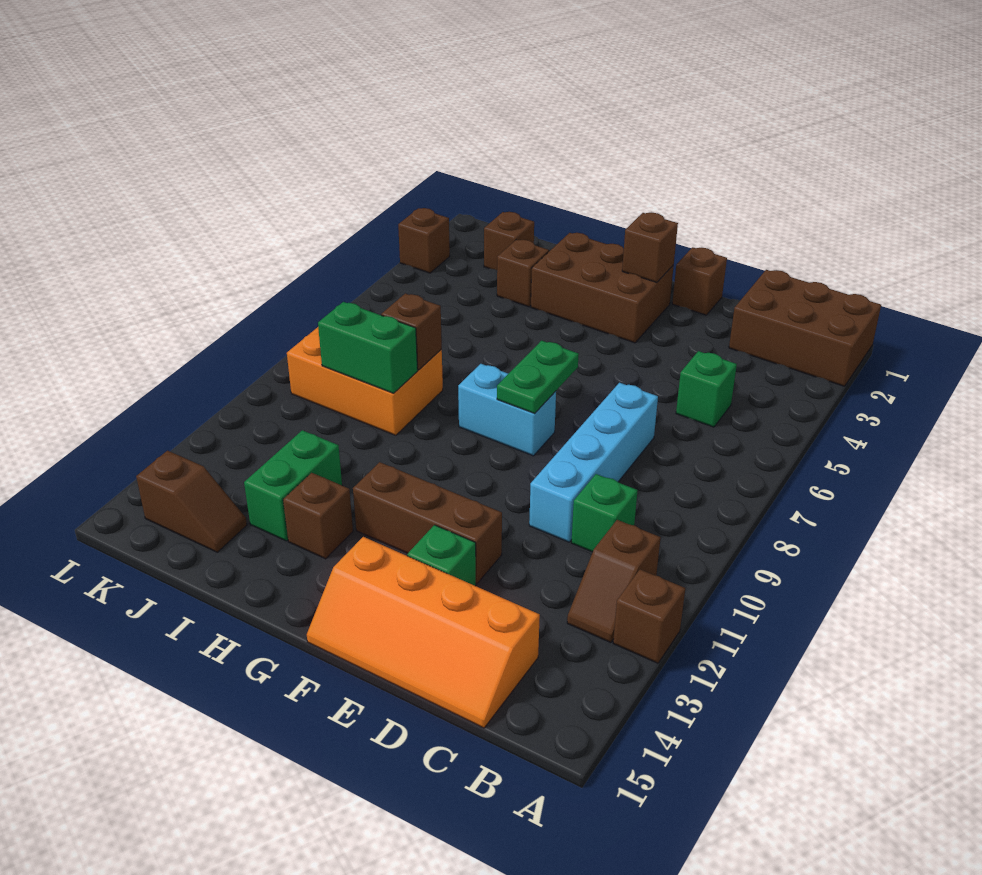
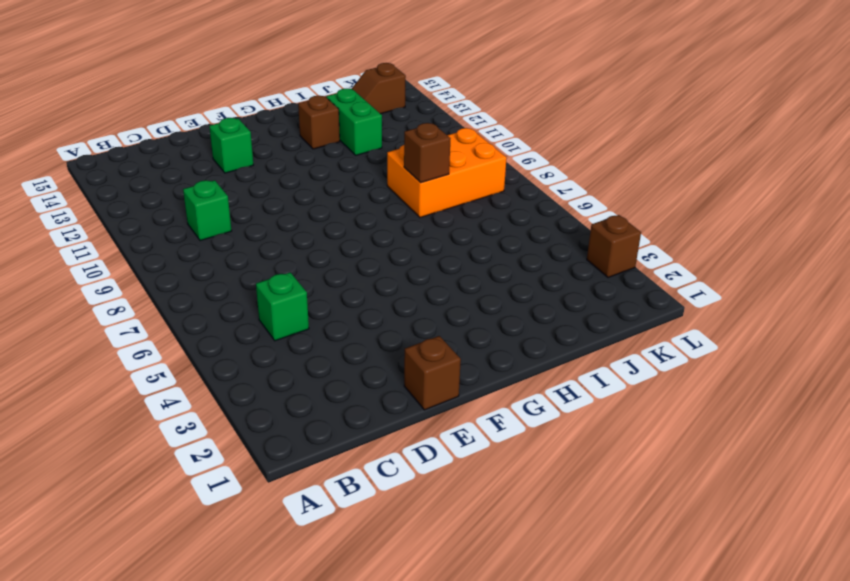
none -> brown 2x3 brick [729,270,881,386]
none -> brown 1x1 brick [613,569,685,663]
none -> brown 1x2 slope [567,520,661,643]

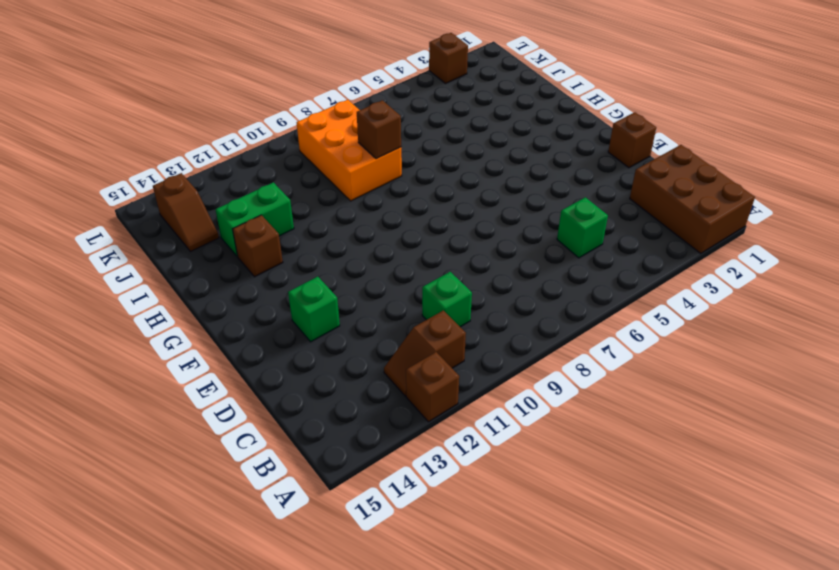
none -> orange 2x4 slope [307,537,540,728]
none -> cyan 1x4 brick [529,383,658,542]
none -> brown 1x3 brick [353,462,502,584]

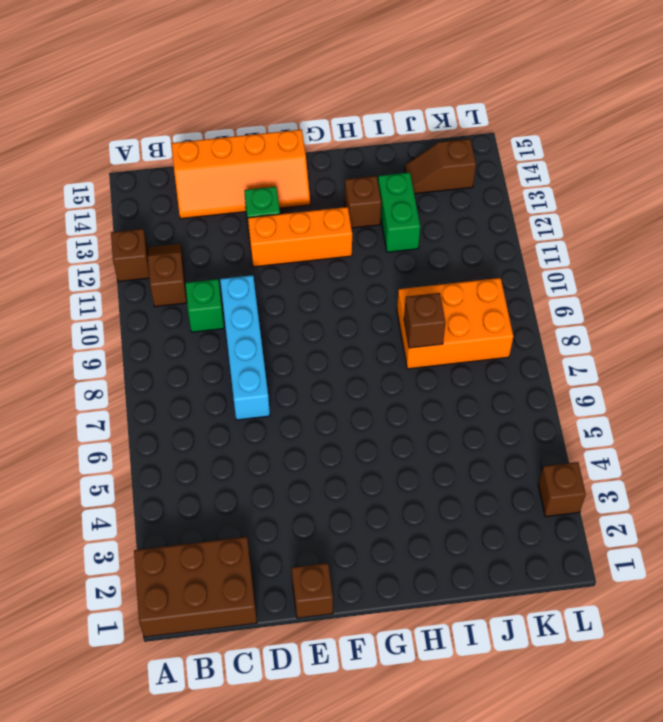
orange 2x4 slope [171,130,310,219] -> orange 2x4 slope turned to [307,537,540,728]
orange 1x3 brick [248,207,352,267] -> brown 1x3 brick [353,462,502,584]
none -> green 1x1 brick [676,351,737,427]
none -> brown 2x3 brick [531,233,674,343]
none -> cyan 1x2 brick [458,364,556,456]

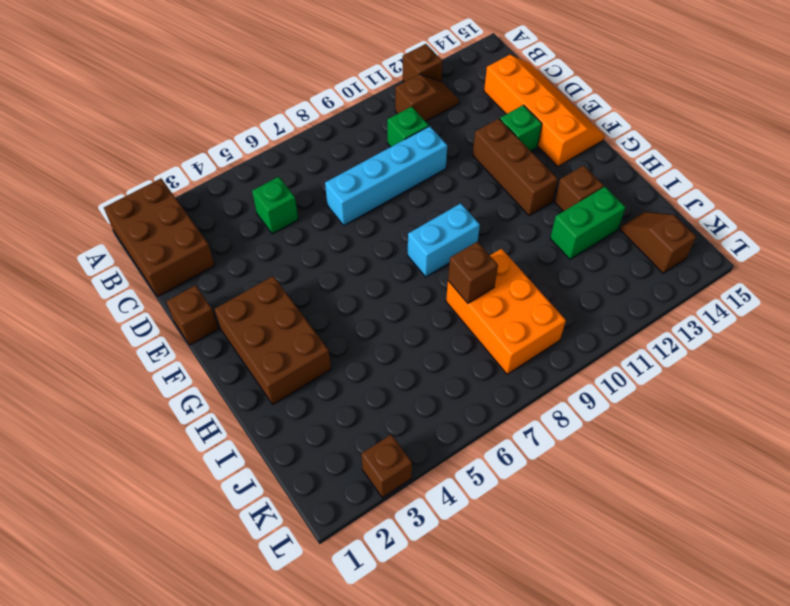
cyan 1x2 brick [408,203,480,277] -> cyan 1x2 brick turned to [458,364,556,456]
none -> brown 1x1 brick [497,240,549,307]
none -> brown 1x1 brick [484,212,534,270]
none -> brown 1x1 brick [622,213,678,282]

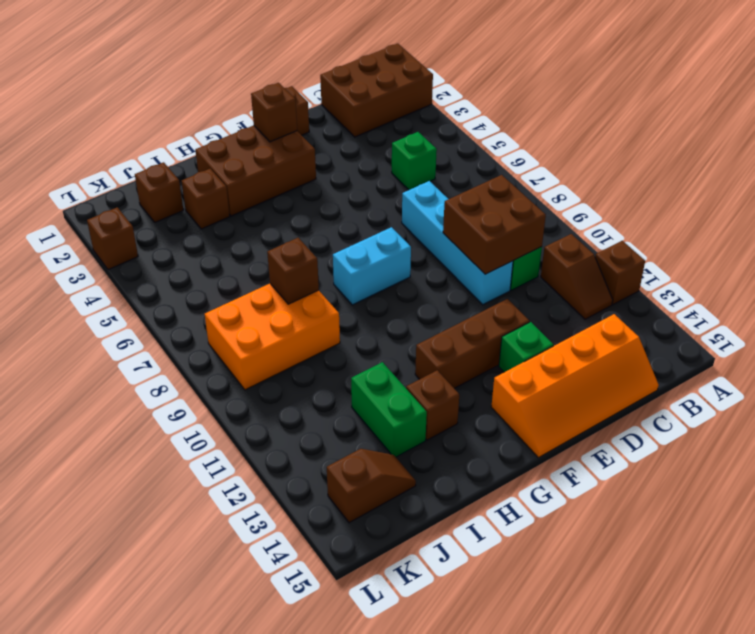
brown 2x2 brick [443,175,546,274] -> none
none -> green 1x2 plate [497,341,579,413]
none -> green 1x2 brick [318,302,418,393]

